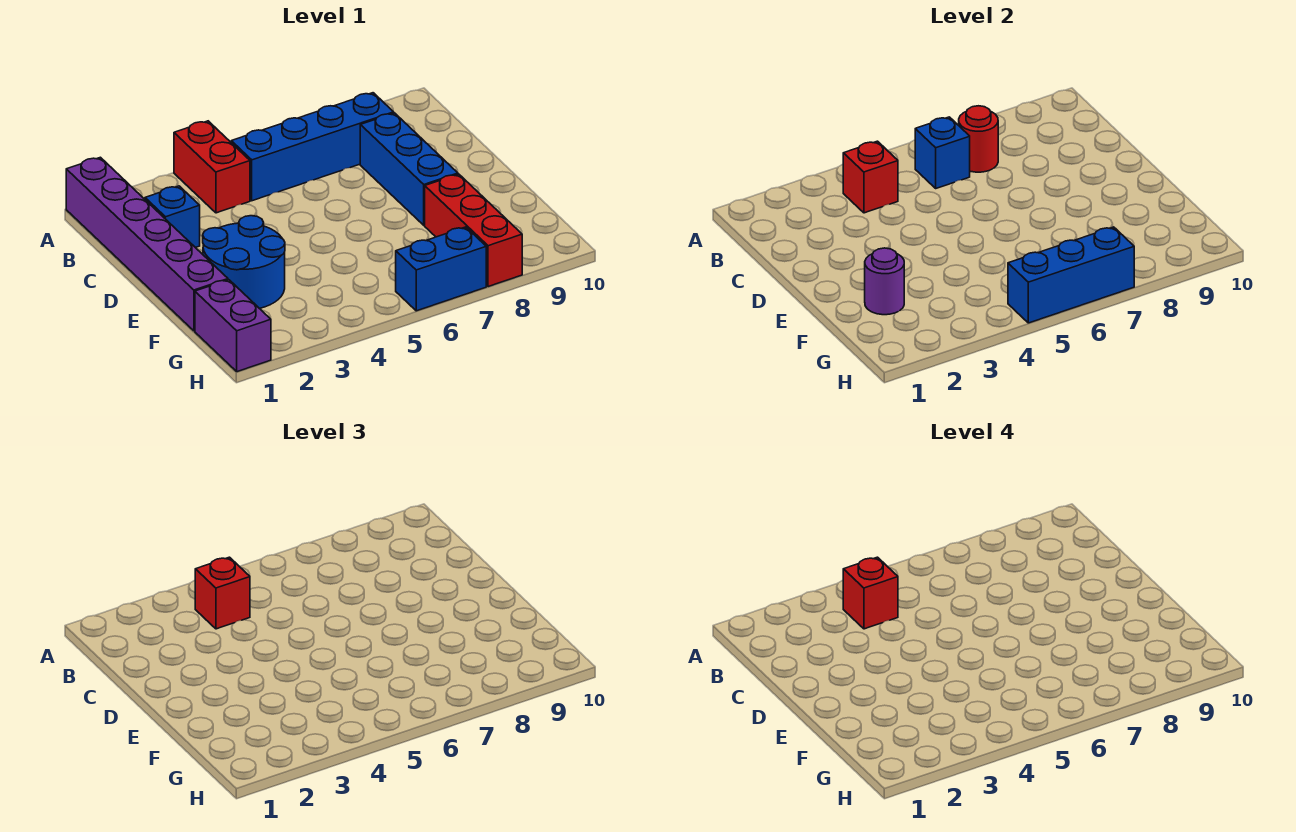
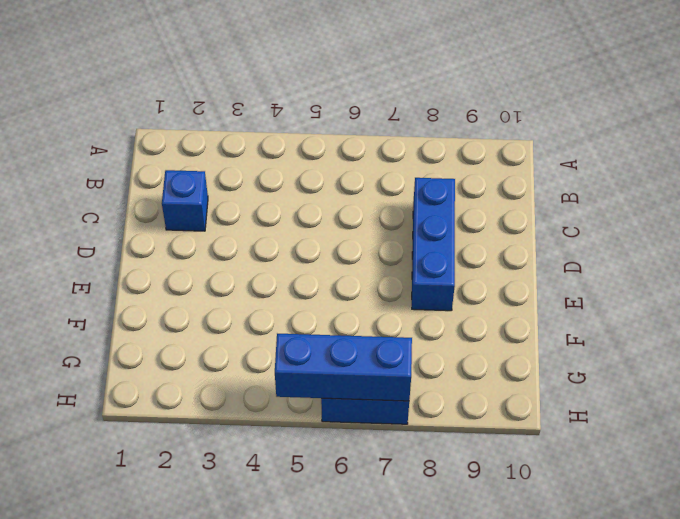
none -> purple 1x6 brick [66,157,228,331]
none -> red 1x2 brick [174,121,250,213]
none -> blue 1x4 brick [231,93,394,201]

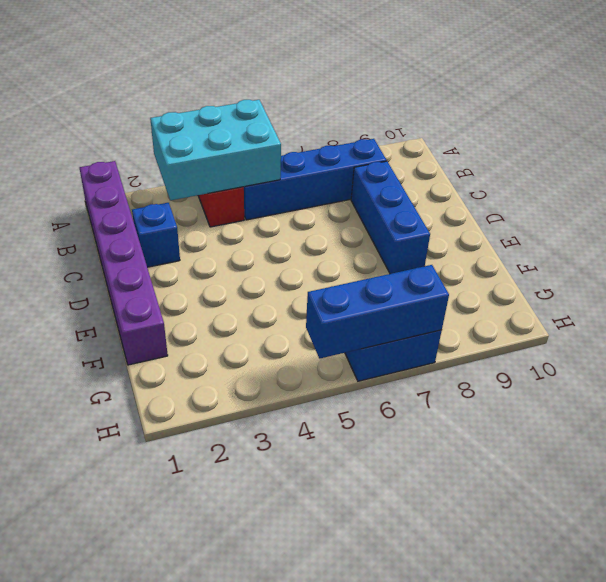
cyan 2x3 brick [150,100,281,201] -> red 1x1 brick [843,141,898,213]
none -> blue 2x2 round brick [203,216,285,309]
none -> red 1x3 brick [425,174,522,287]
none -> purple 1x2 brick [195,280,271,372]

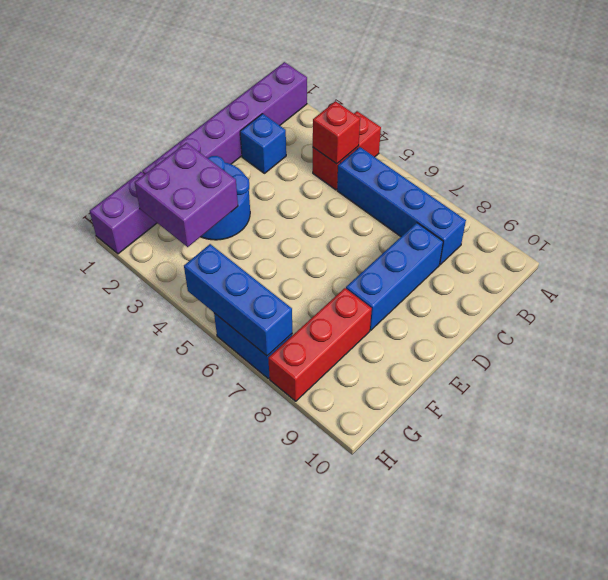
purple 2x2 brick [135,143,238,247] -> purple 1x1 round brick [865,248,904,315]
none -> blue 1x1 brick [915,117,970,188]
none -> red 1x1 round brick [959,106,998,172]
none -> red 1x1 brick [195,557,250,629]

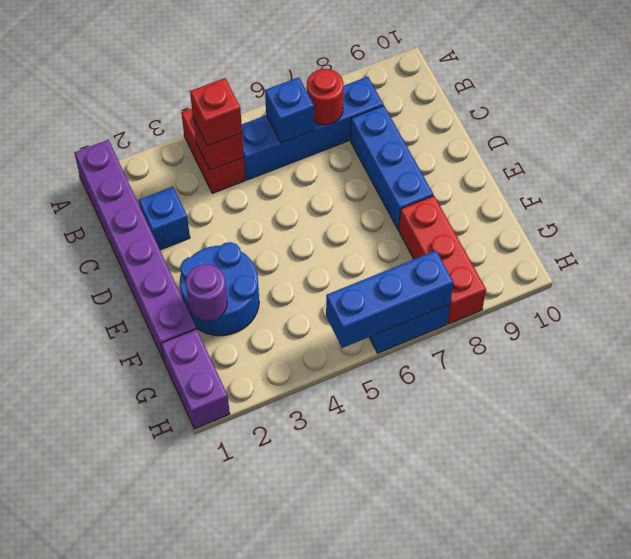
none -> red 1x1 brick [843,557,898,629]

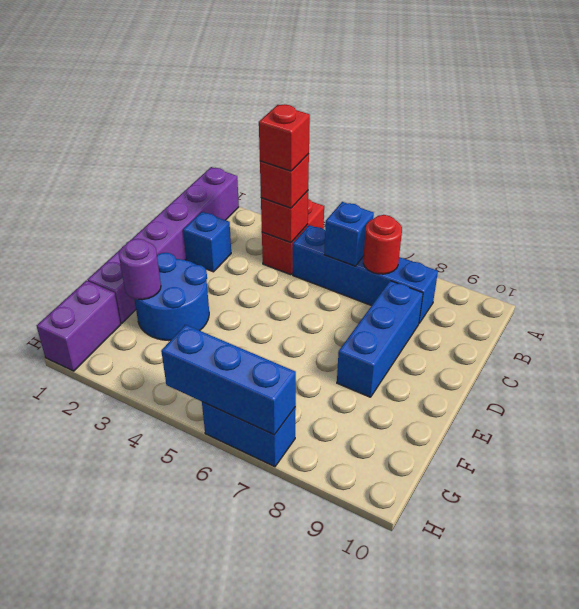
none -> red 1x3 brick [425,174,522,287]

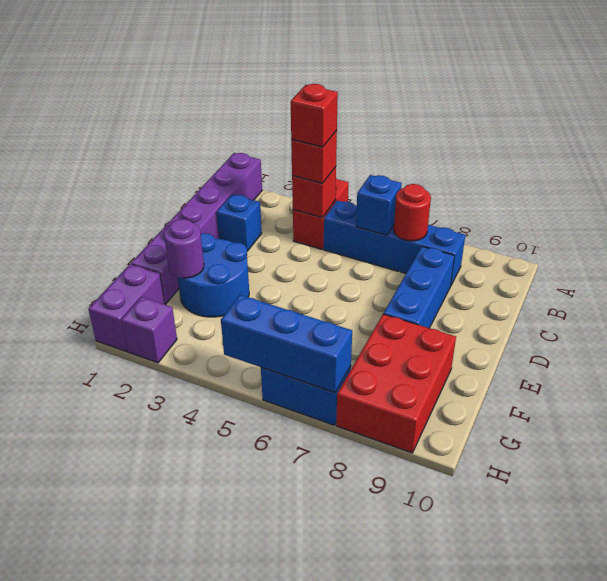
red 2x3 brick [336,314,456,453] -> red 1x3 brick [425,174,522,287]
purple 1x1 brick [121,297,177,363] -> none

